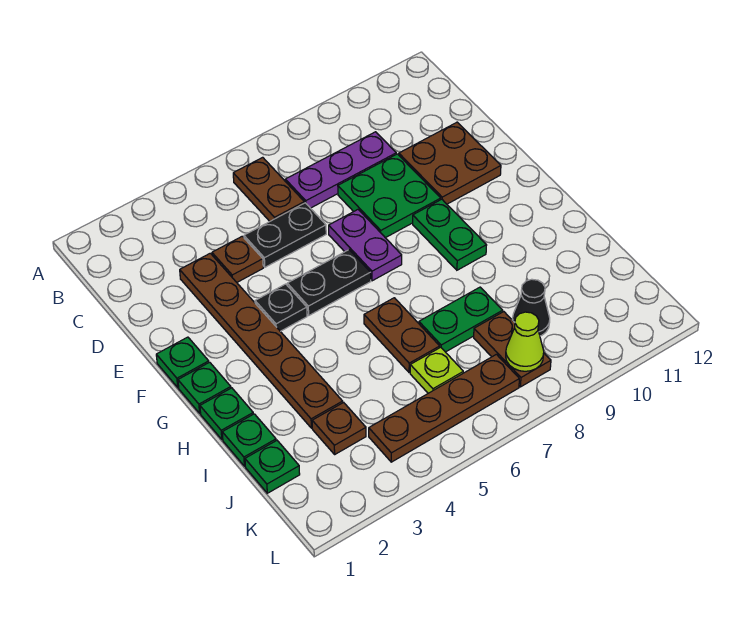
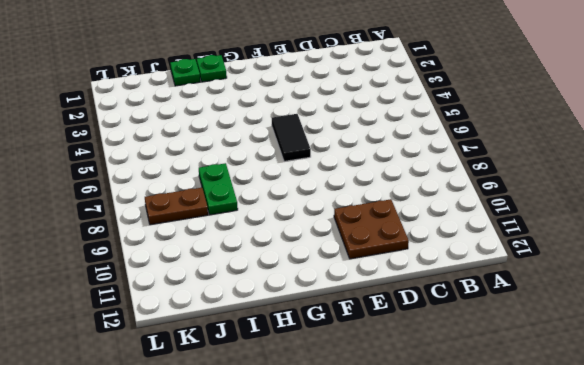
black 1x2 tile [272,114,311,161] -> black 1x2 plate [287,250,371,315]
none -> brown 1x2 plate [233,157,304,221]
none -> purple 1x3 plate [285,132,396,208]
none -> brown 1x6 plate [180,253,343,428]

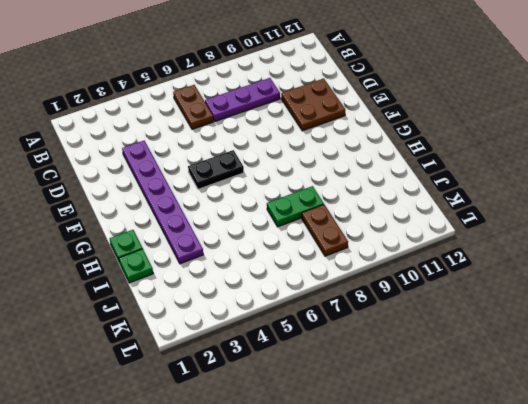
purple 1x6 plate [122,141,203,264] -> brown 1x6 plate [180,253,343,428]
none -> brown 1x1 plate [212,236,263,282]
none -> black 1x2 plate [244,203,326,267]
none -> green 2x2 plate [338,154,441,238]

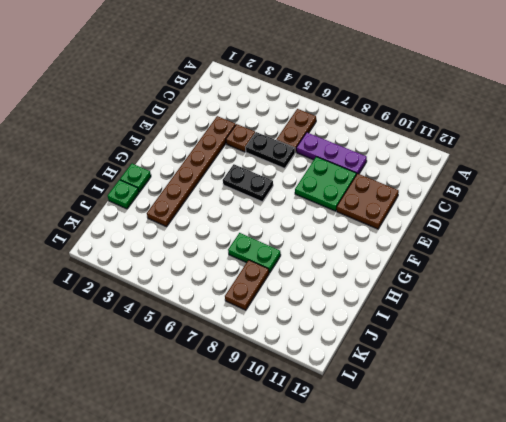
none -> purple 1x2 plate [329,210,402,281]
none -> green 1x1 plate [156,337,209,387]
none -> black 1x1 plate [255,284,307,331]

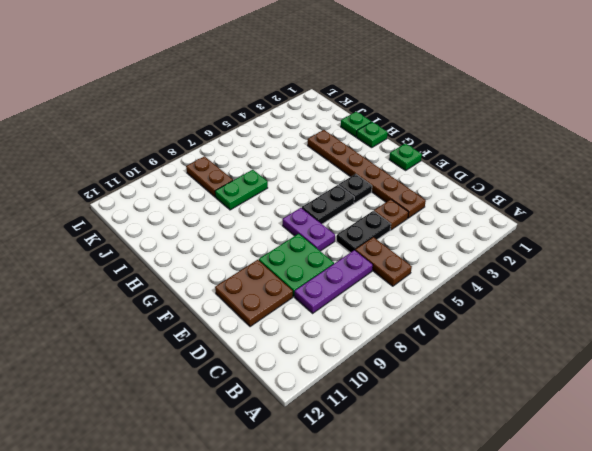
none -> green 1x2 plate [413,199,487,270]
none -> green 1x1 plate [178,362,231,413]
none -> brown 1x2 plate [364,298,440,373]

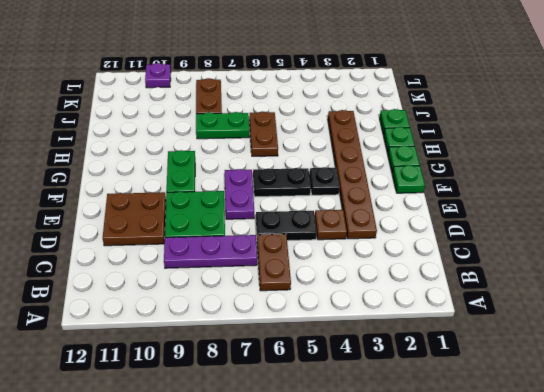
purple 1x1 plate [145,63,171,88] -> none
none -> green 1x1 plate [245,441,300,493]
none -> brown 1x1 plate [312,402,366,454]
none -> lime 1x1 plate [410,347,463,393]

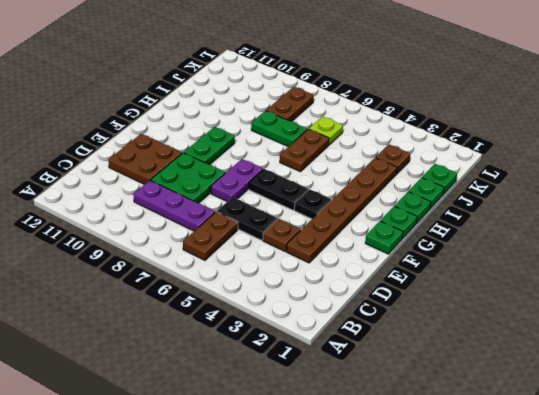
none -> black 1x1 cone [513,279,550,336]
none -> brown 1x4 plate [369,354,519,462]
none -> lime 1x1 cone [506,312,544,371]

